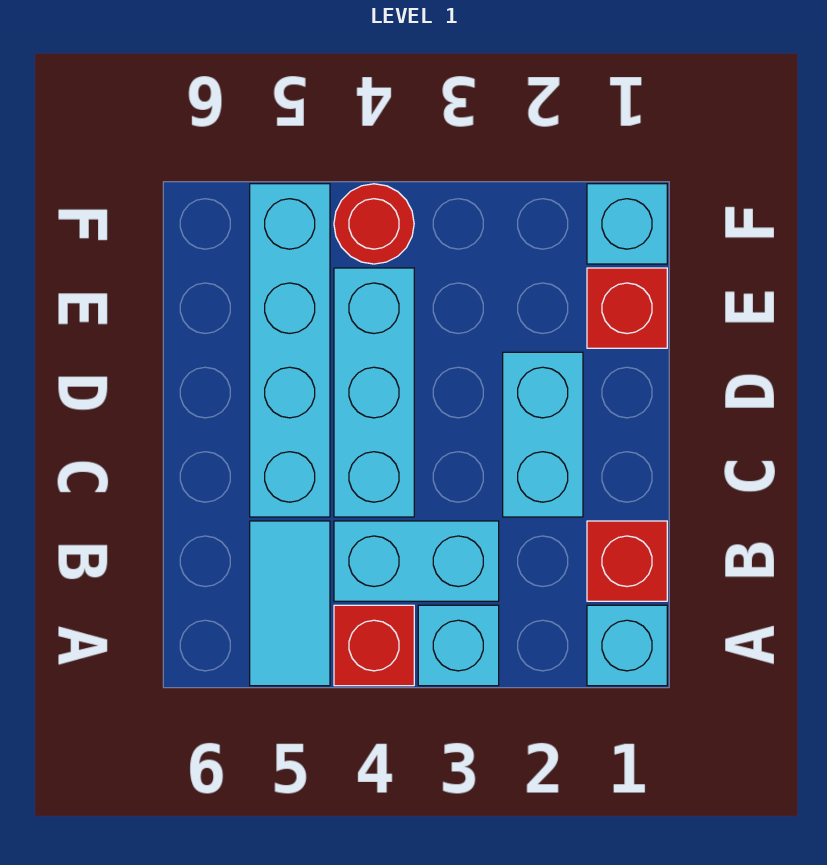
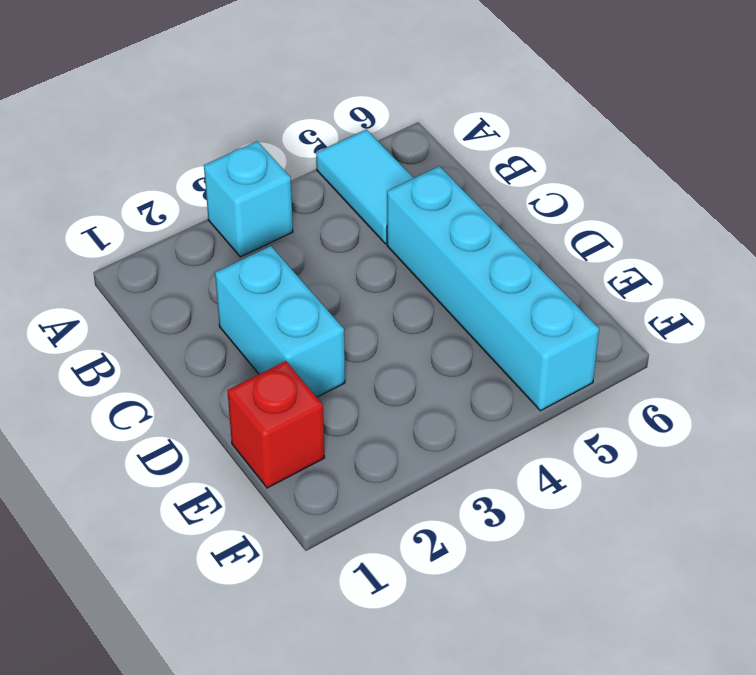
none -> cyan 1x1 brick [587,605,667,686]
none -> red 1x1 brick [334,605,414,686]
none -> red 1x1 brick [587,521,667,601]

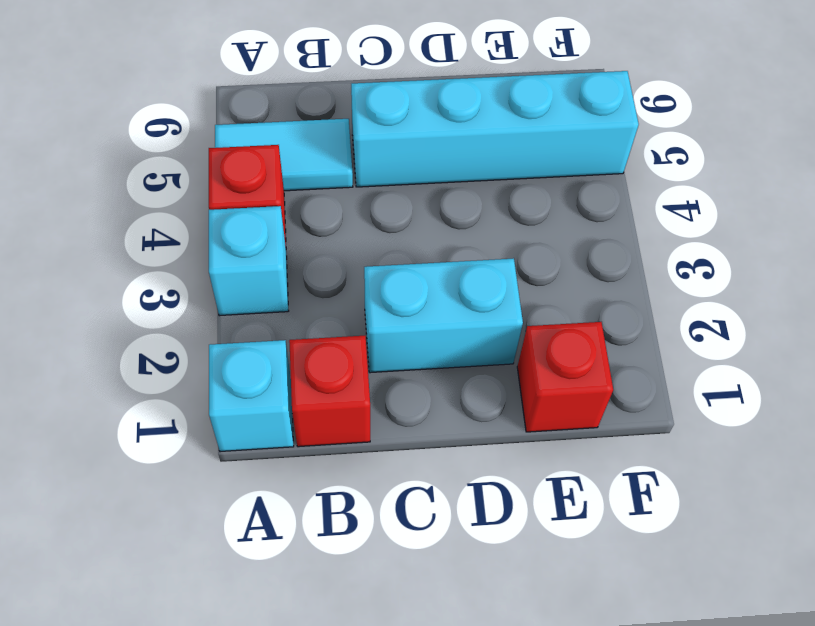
none -> cyan 1x2 brick [334,521,499,601]
none -> cyan 1x3 brick [334,268,414,517]
none -> cyan 1x1 brick [587,184,667,264]

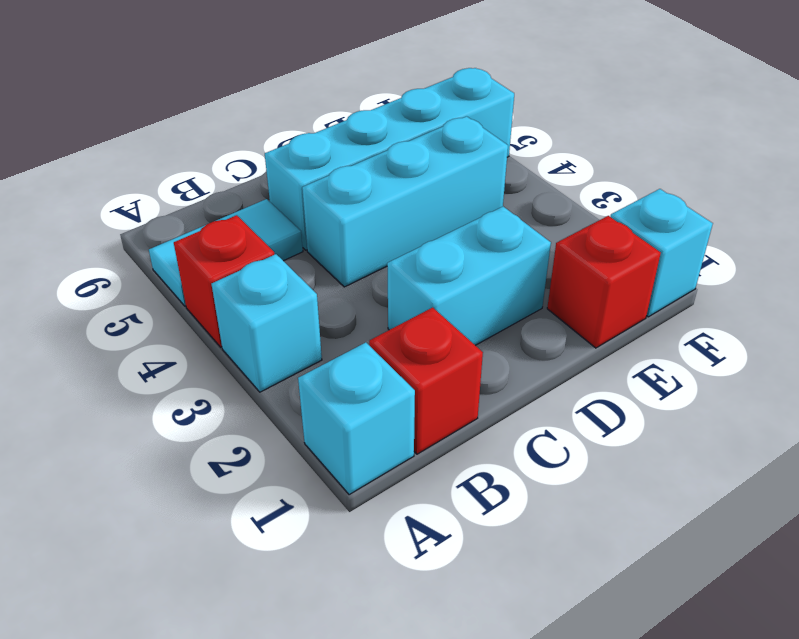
none -> cyan 1x2 brick [334,521,499,601]
none -> red 1x1 round brick [334,184,414,264]

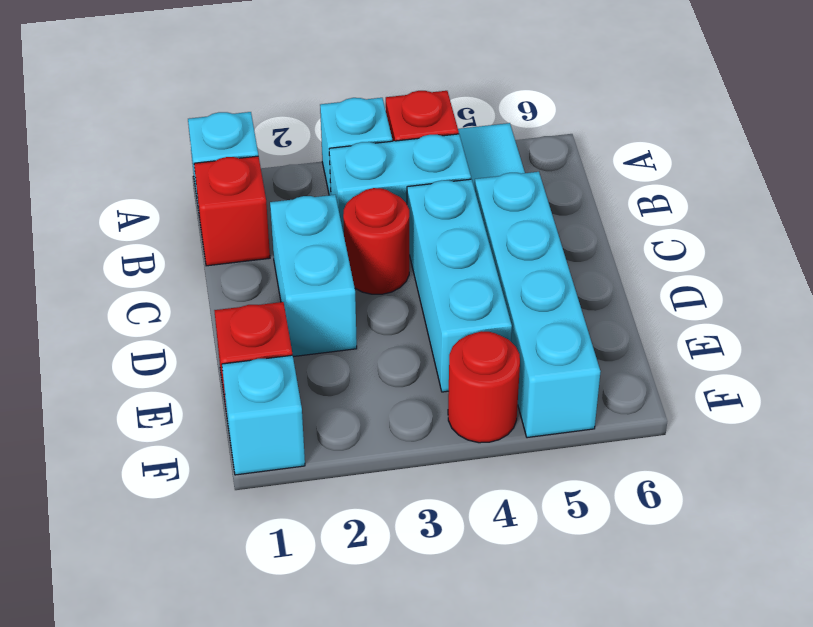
red 1x1 round brick [343,188,409,294] -> none

